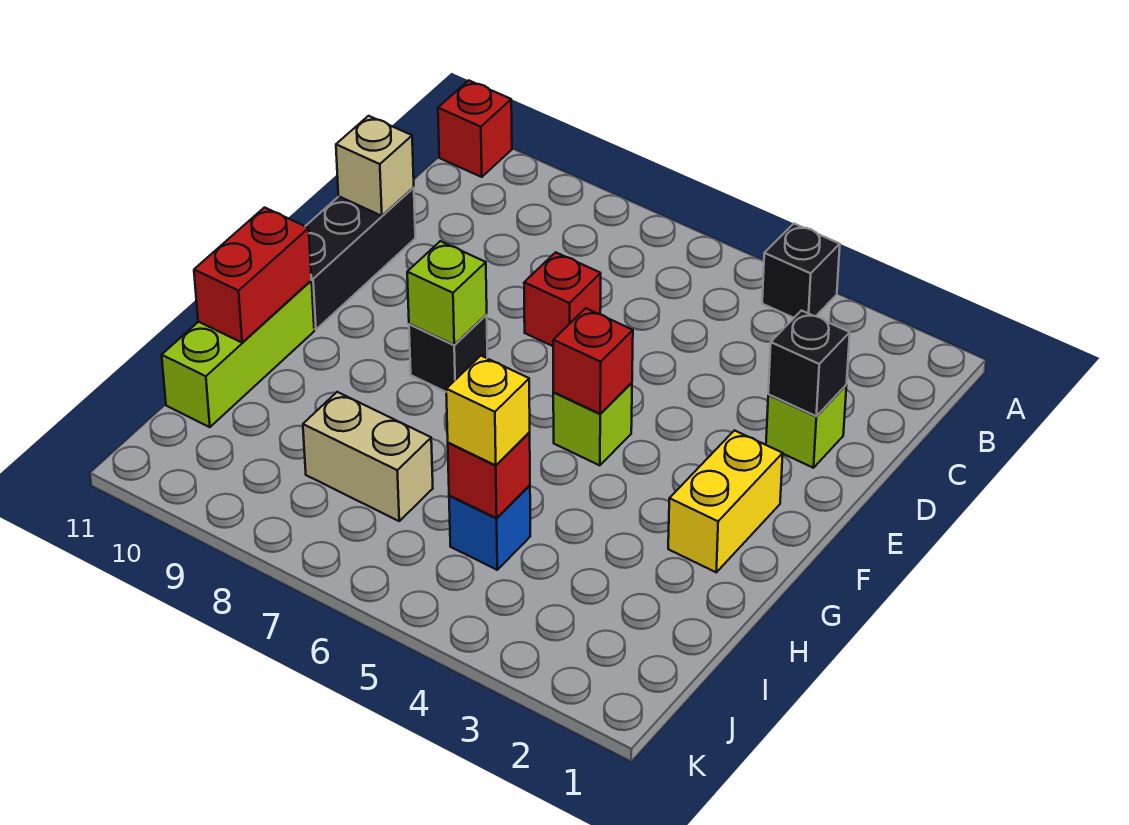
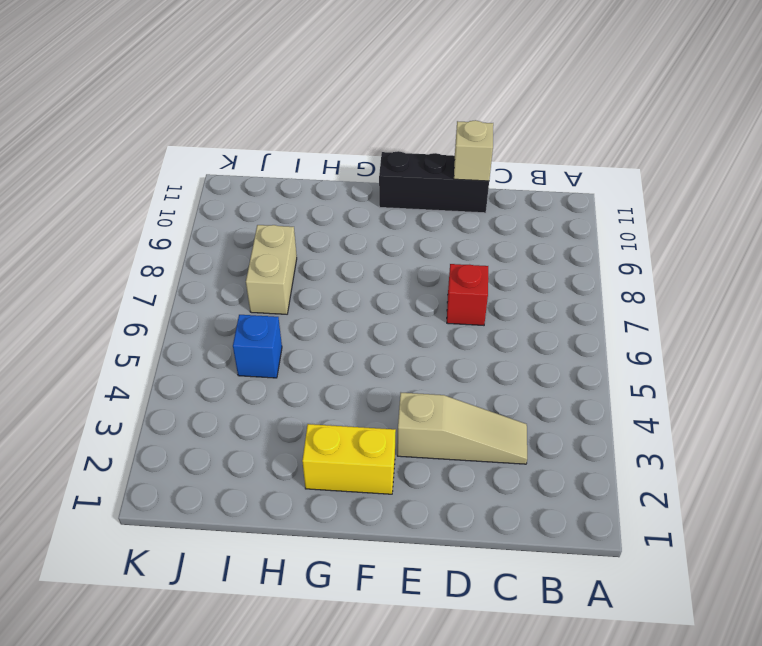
tan 1x3 slope [397,393,527,464] -> none
none -> black 1x1 brick [762,224,840,318]
none -> red 1x1 brick [438,80,512,177]
none -> lime 1x1 brick [766,385,847,468]

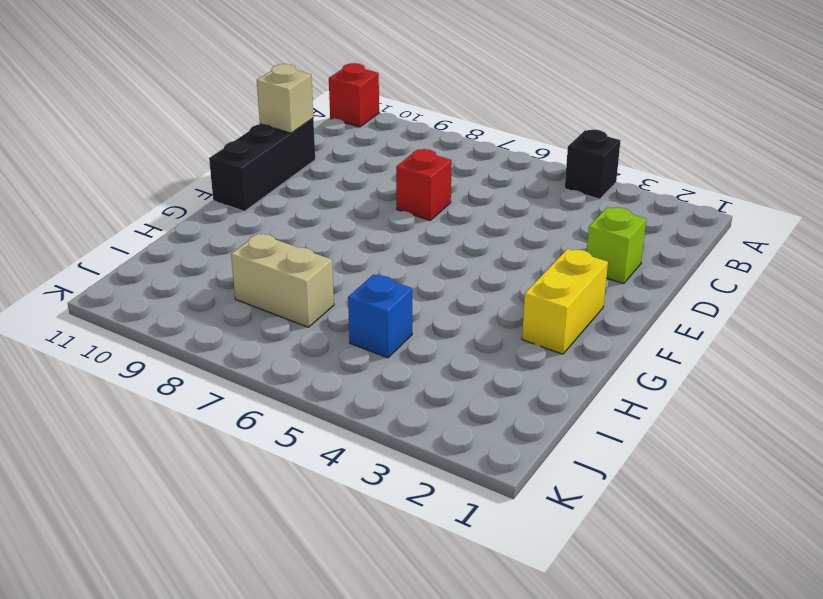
none -> lime 1x1 brick [553,383,632,465]
none -> black 1x1 brick [409,315,487,392]
none -> lime 1x3 brick [162,281,314,427]

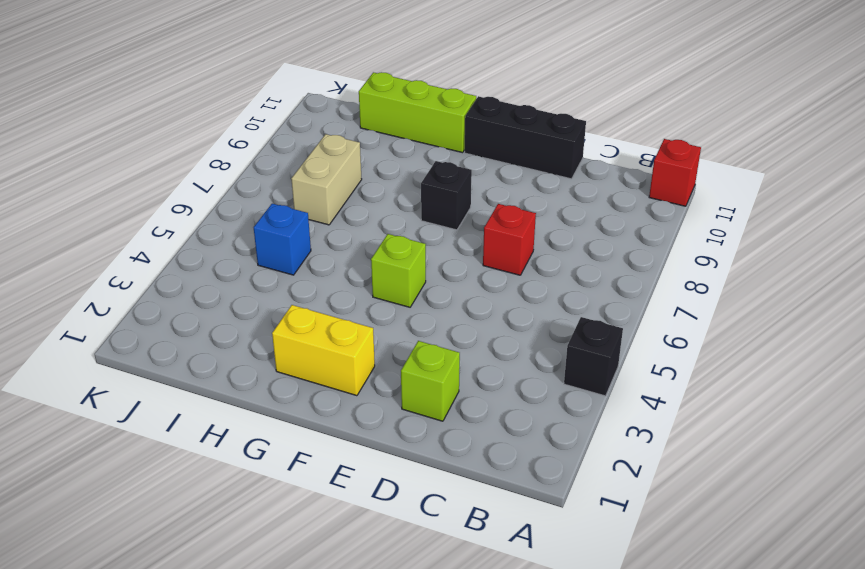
none -> black 1x1 brick [768,311,850,416]
none -> tan 1x1 brick [336,116,414,216]
none -> red 1x1 brick [553,308,633,414]

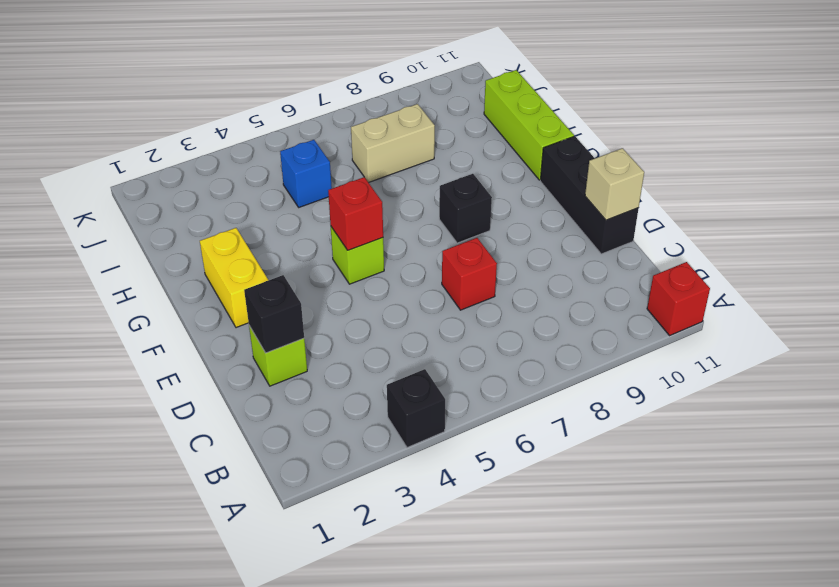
none -> lime 1x1 brick [407,241,487,345]
none -> red 1x2 brick [194,208,311,343]
none -> red 1x1 brick [448,433,530,518]

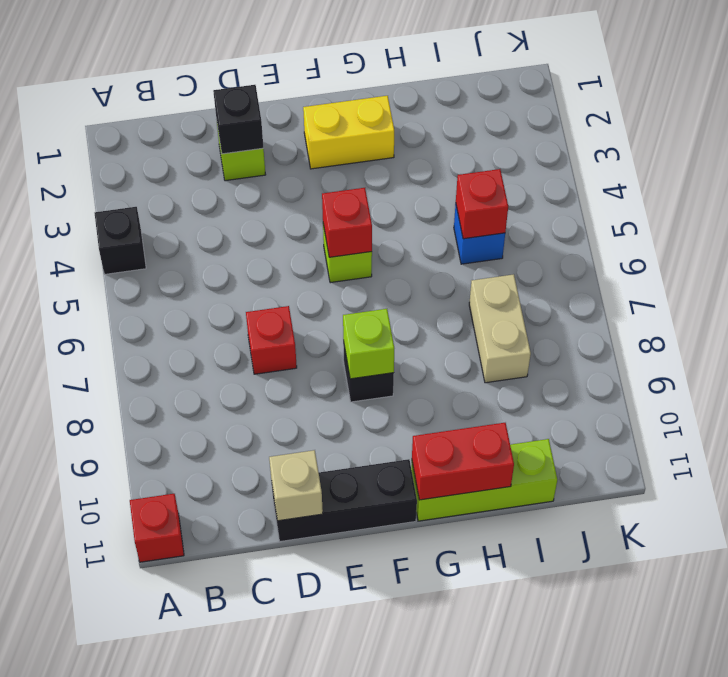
none -> yellow 1x1 brick [446,356,530,465]

